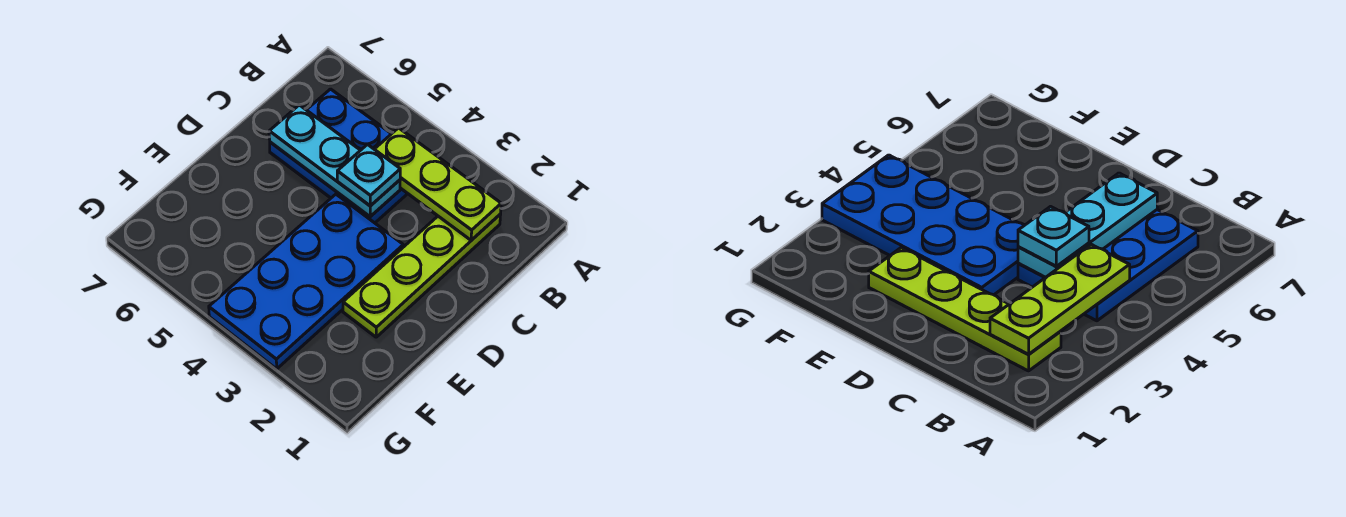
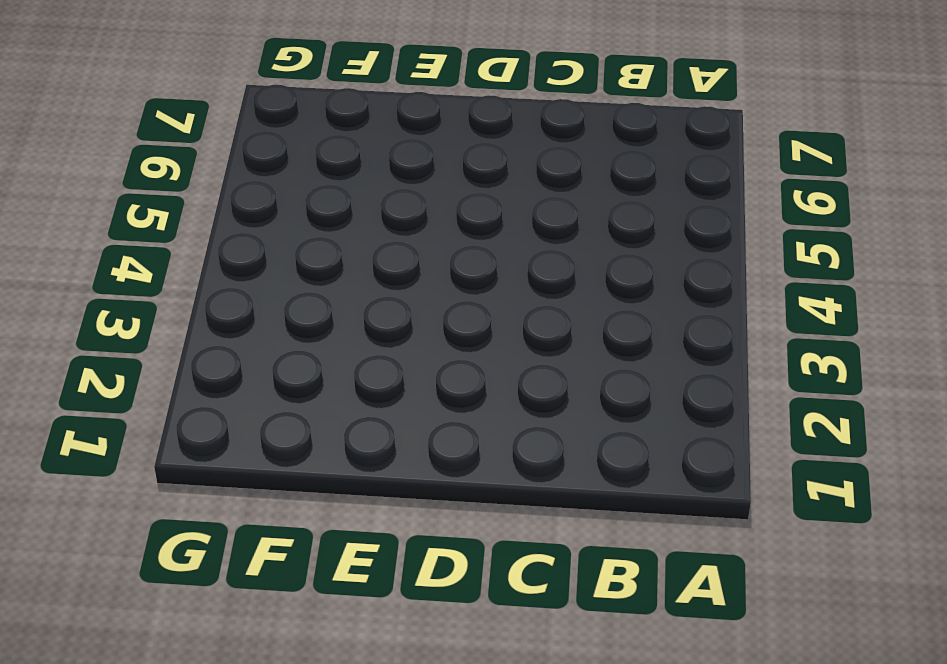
none -> lime 1x4 plate [343,214,501,337]
none -> blue 2x3 plate [270,89,408,223]

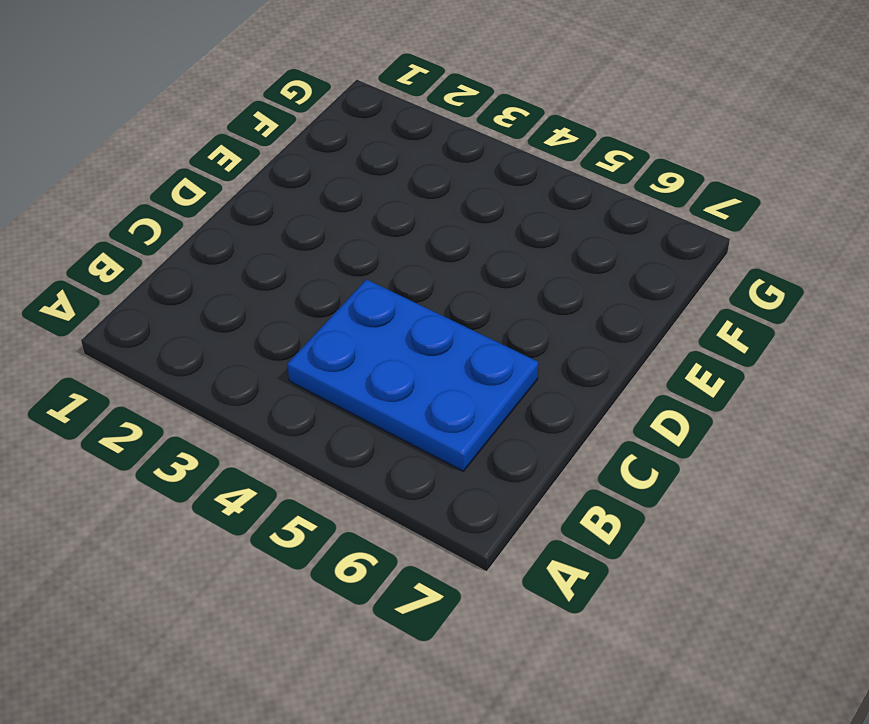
none -> lime 1x4 plate [343,214,501,337]
none -> blue 2x4 plate [209,194,403,369]

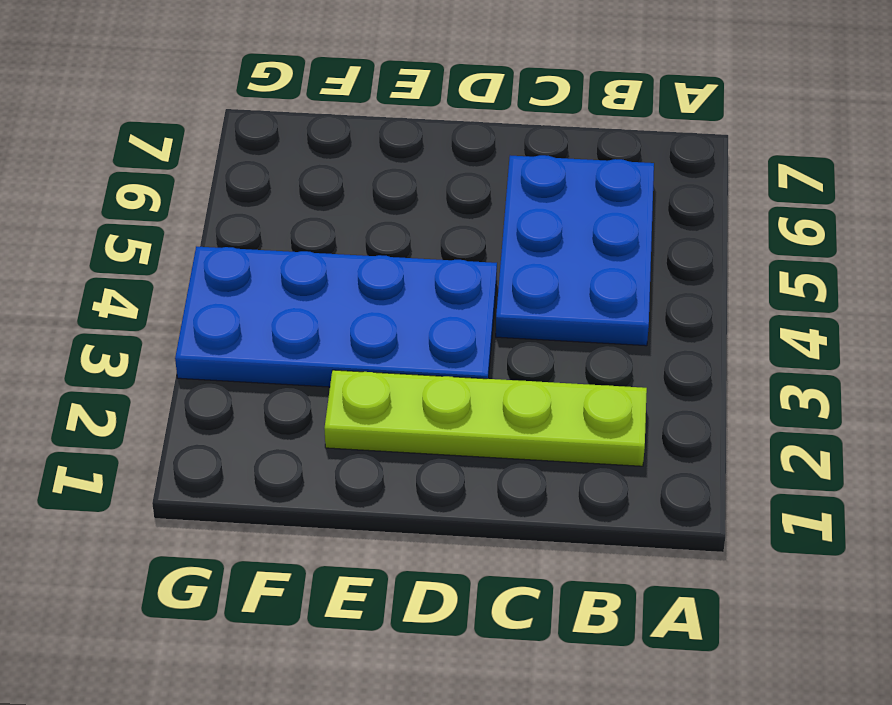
none -> lime 1x3 plate [374,128,501,240]
none -> cyan 1x3 plate [269,105,400,217]

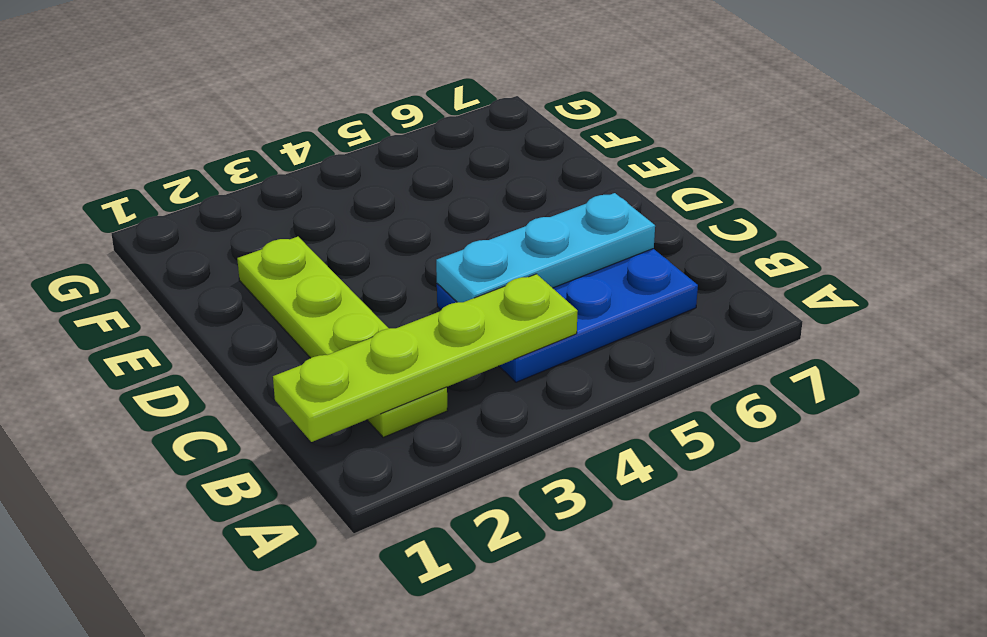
lime 1x4 plate [273,274,578,442] -> lime 1x3 plate [374,128,501,240]
none -> blue 2x4 plate [209,194,403,369]
none -> cyan 1x1 plate [337,145,400,206]

